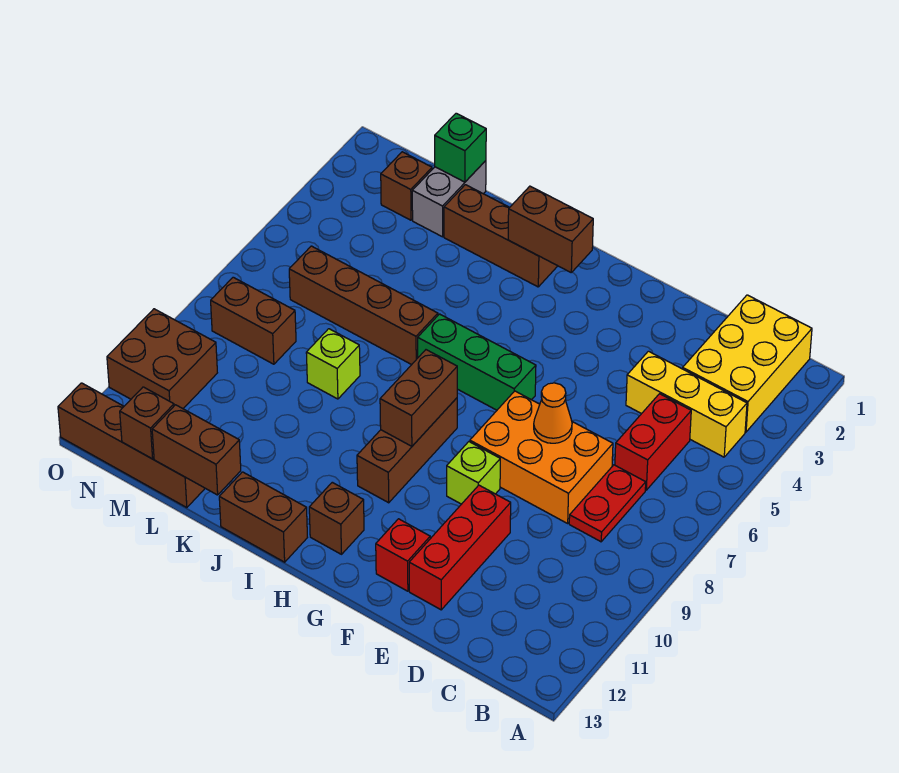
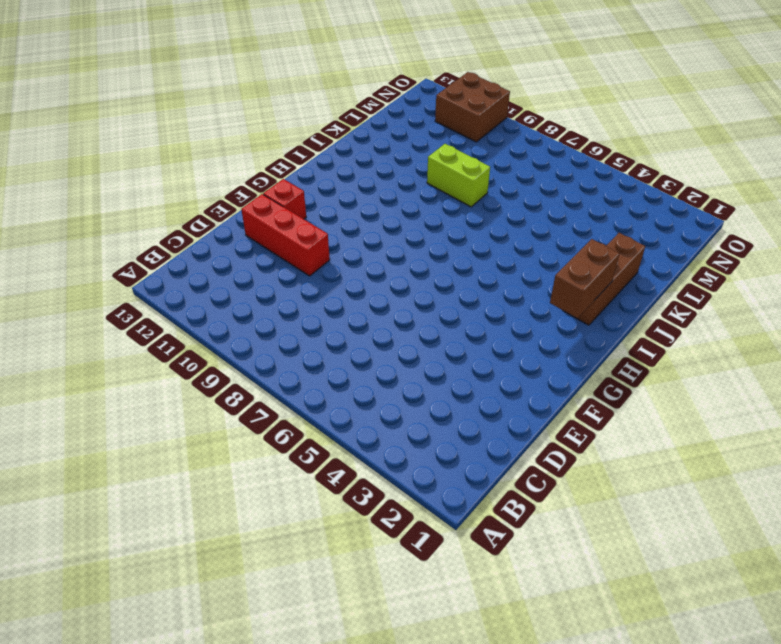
lime 1x2 brick [427,144,490,207] -> lime 1x1 brick [306,329,360,399]
none -> yellow 2x3 brick [683,295,812,432]
none -> yellow 1x3 brick [626,351,747,457]
none -> red 1x2 brick [615,394,691,490]

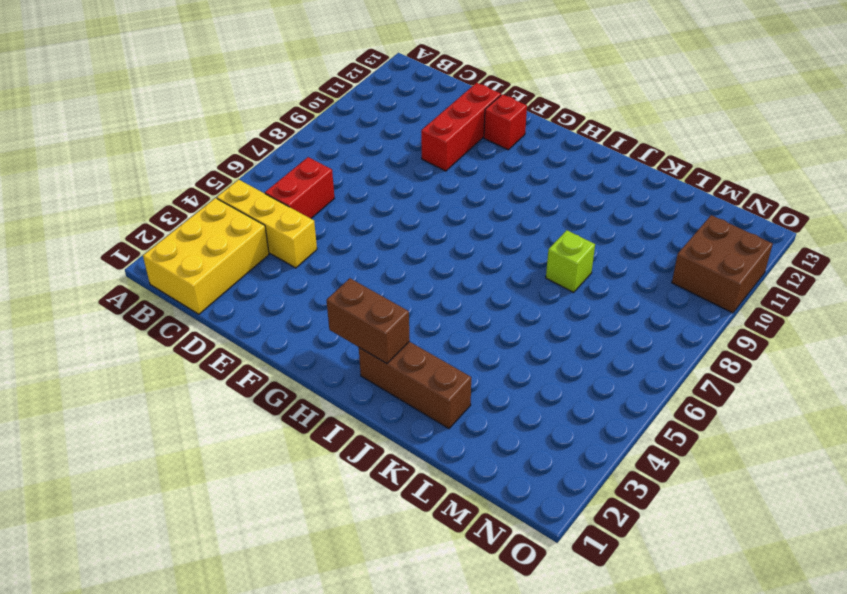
none -> red 1x2 plate [569,465,646,542]
none -> orange 2x3 brick [470,391,613,523]
none -> lime 1x1 brick [447,442,500,504]

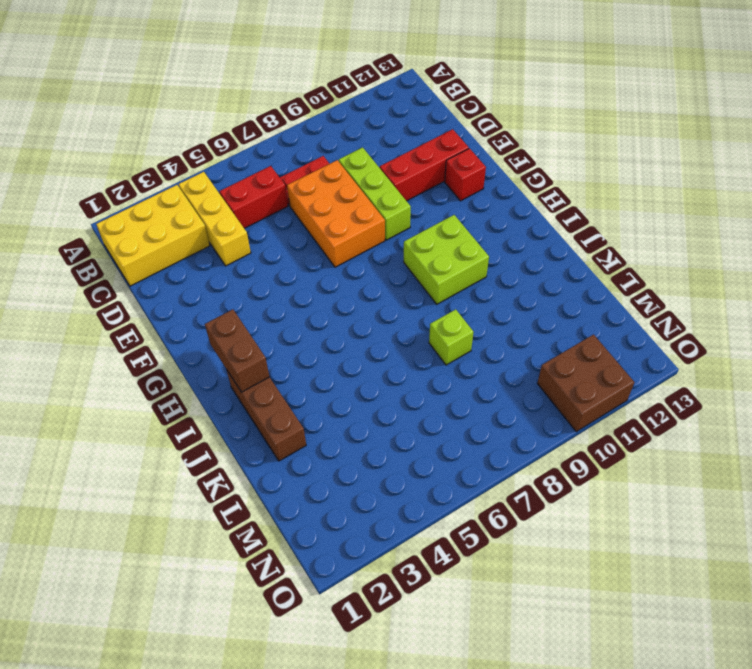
lime 1x3 brick [339,147,411,240] -> lime 1x1 brick [447,442,500,504]
lime 2x2 brick [404,215,489,304] -> brown 1x3 brick [357,398,457,503]
none -> green 1x3 brick [418,314,536,410]
none -> brown 1x1 brick [309,482,364,554]
none -> brown 1x2 brick [219,472,307,562]

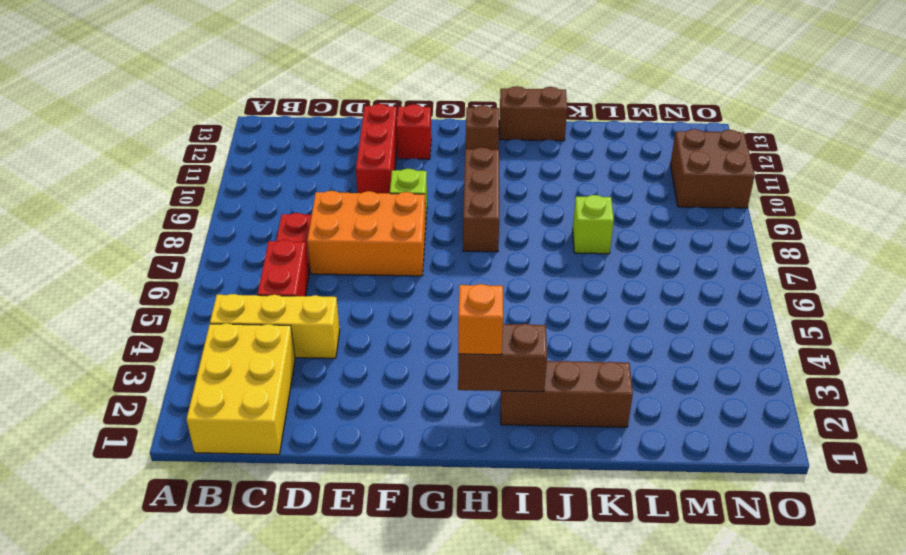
orange 1x1 brick [458,284,503,355] -> none
none -> green 1x3 brick [418,314,536,410]
none -> brown 1x4 brick [289,246,438,365]
none -> grey 1x2 brick [412,161,486,237]

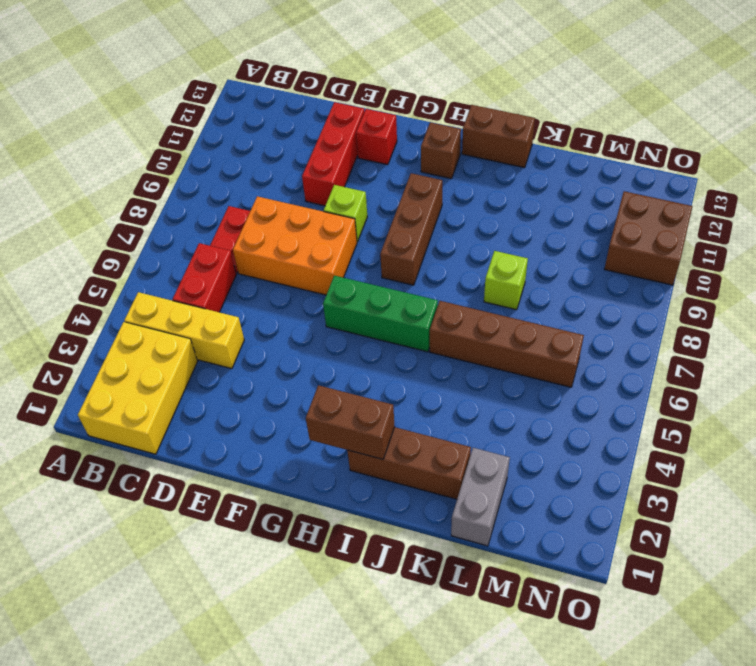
none -> brown 1x4 brick [58,383,205,508]
none -> brown 1x1 brick [381,152,432,220]
none -> brown 1x2 brick [211,277,296,364]

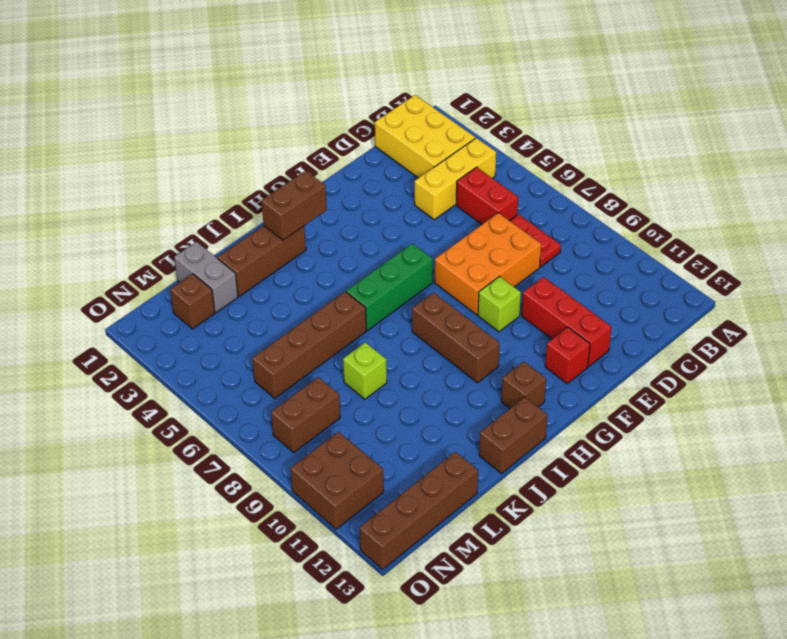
none -> orange 1x1 cone [534,383,572,443]
none -> brown 1x2 brick [380,350,457,446]
none -> brown 1x2 brick [152,405,241,495]

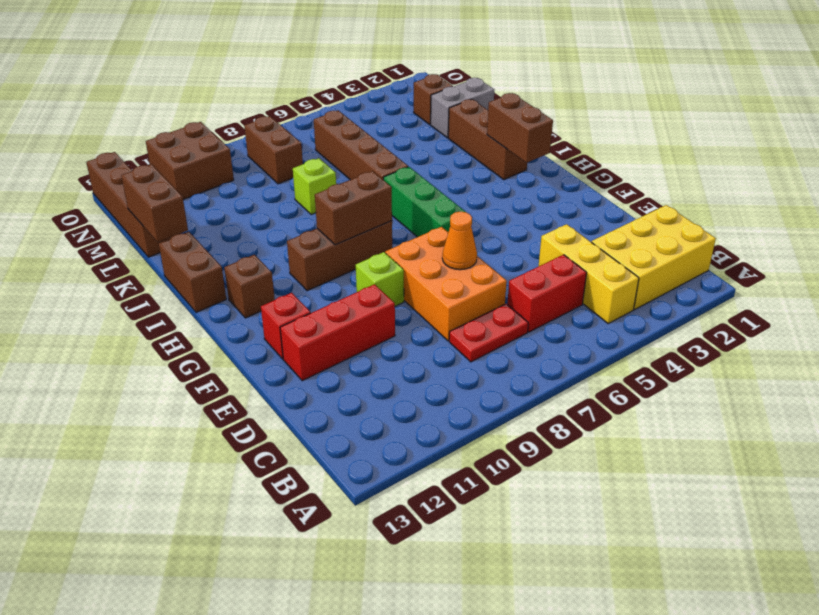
none -> green 1x1 brick [435,113,486,182]
none -> brown 1x1 brick [120,387,174,459]

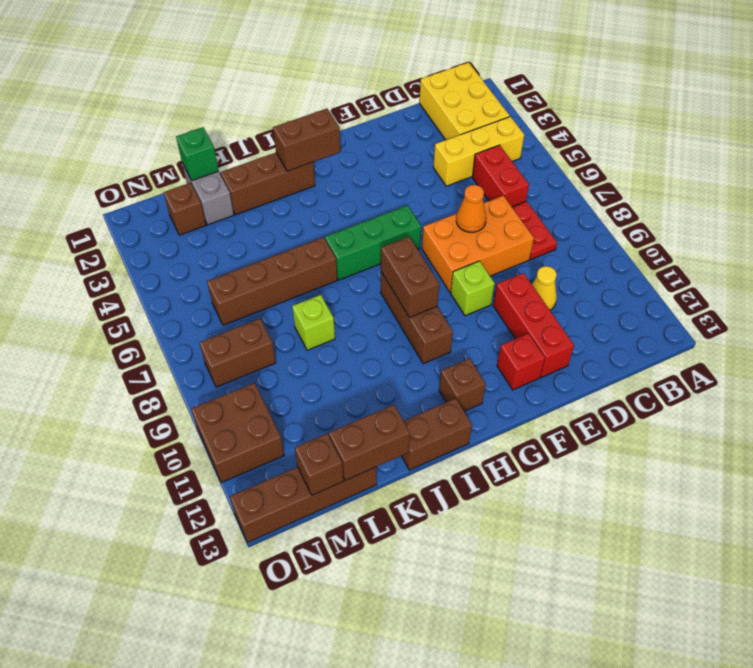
yellow 1x1 cone [532,266,557,310] -> none

